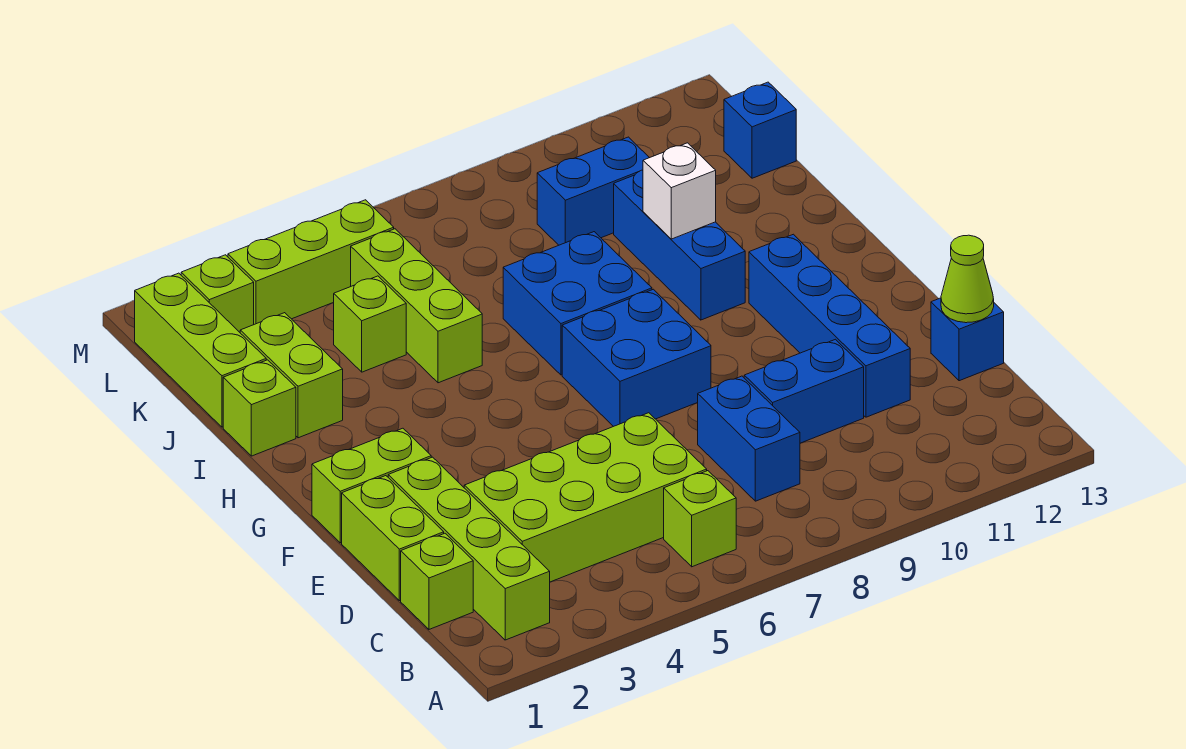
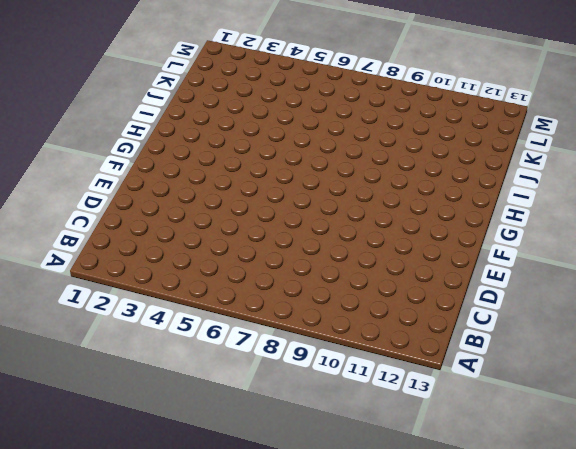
none -> lime 1x4 brick [388,457,550,640]
none -> lime 1x1 brick [664,471,736,567]
none -> lime 1x1 brick [401,533,473,629]

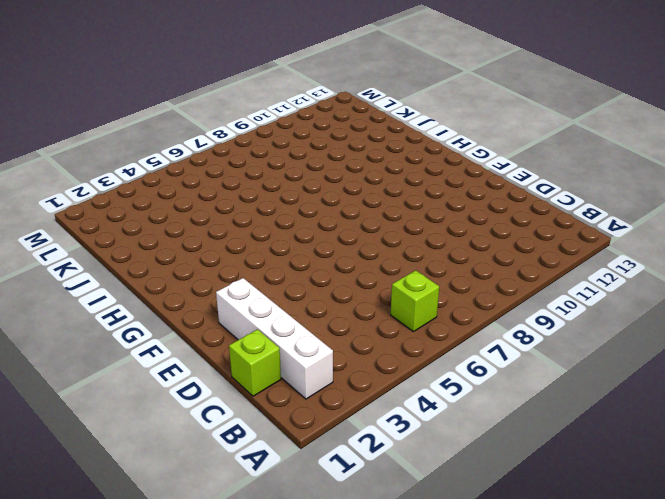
white 1x4 brick [216,278,333,399] -> lime 1x4 brick [388,457,550,640]
none -> lime 2x4 brick [464,413,707,582]
none -> blue 1x2 brick [698,376,800,501]
none -> lime 1x2 brick [342,476,444,601]

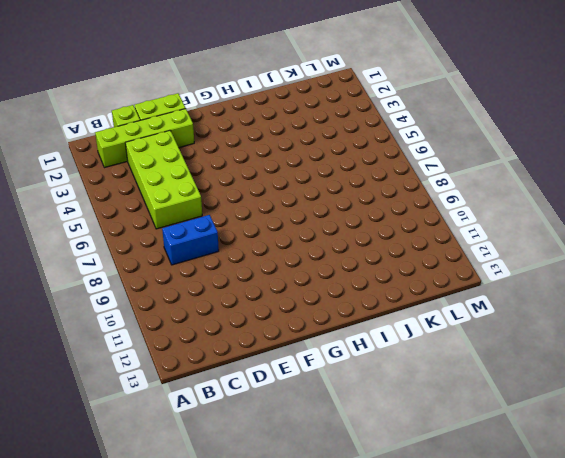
none -> lime 1x1 brick [664,471,736,567]
none -> blue 1x2 brick [744,339,864,443]
none -> blue 1x4 brick [749,234,910,417]

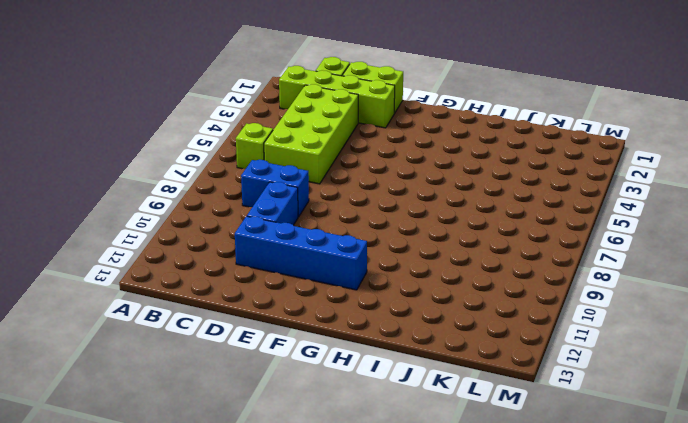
none -> blue 1x1 brick [931,298,1004,381]
none -> lime 1x2 brick [312,428,431,543]
none -> blue 2x2 brick [562,289,711,427]

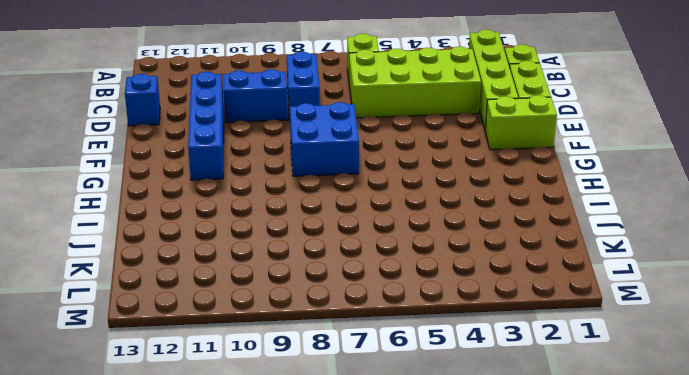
none -> blue 2x2 brick [503,232,652,375]
none -> blue 1x3 brick [614,170,745,320]
none -> lime 1x1 brick [223,360,296,456]

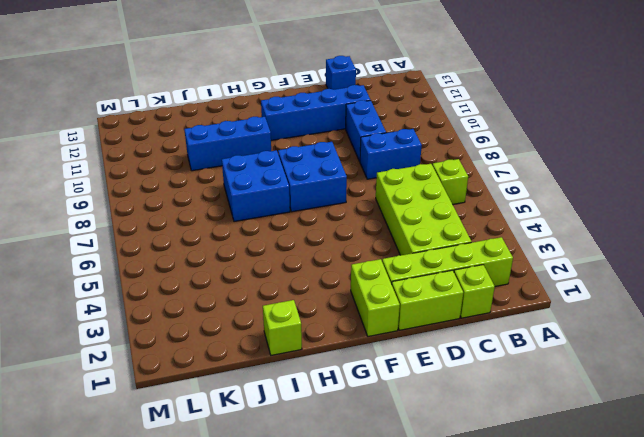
none -> lime 1x2 brick [240,313,343,438]
none -> lime 1x3 brick [351,229,482,383]
none -> lime 1x3 brick [135,273,266,427]

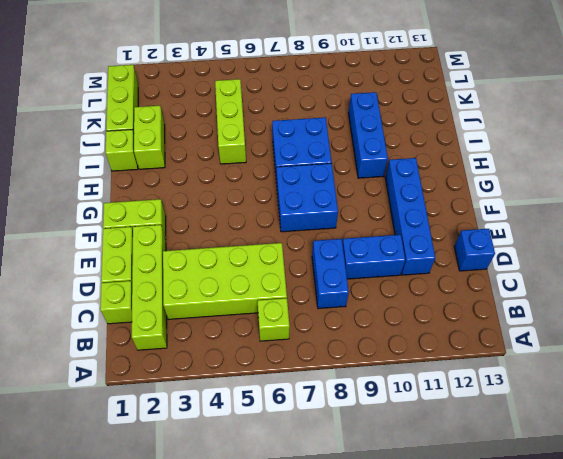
none -> lime 1x1 brick [334,276,406,372]
none -> blue 1x2 brick [537,137,649,245]
none -> blue 1x1 brick [724,82,796,178]

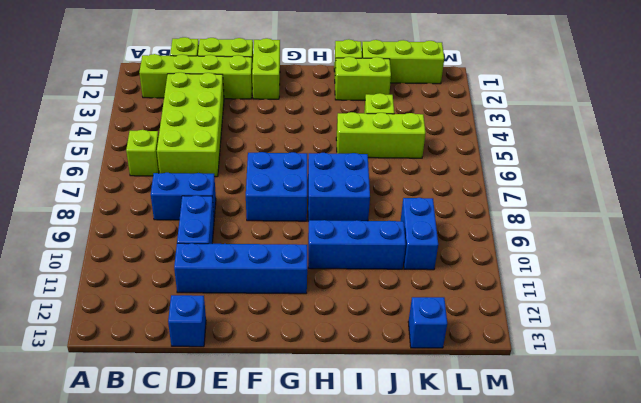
none -> lime 1x1 brick [181,255,254,332]
none -> lime 1x3 brick [228,200,394,324]
none -> lime 1x1 cone [941,235,994,323]

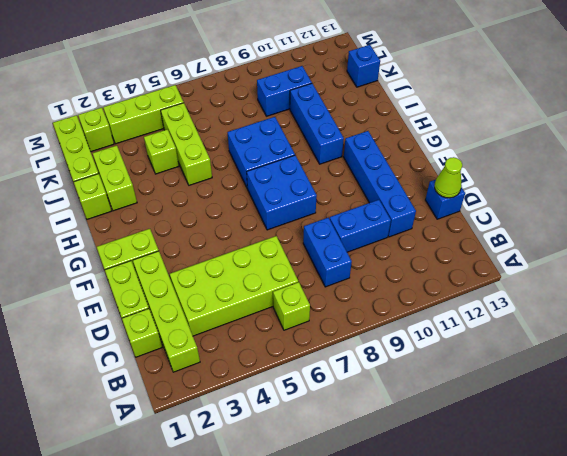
none -> white 1x1 brick [643,143,716,239]

